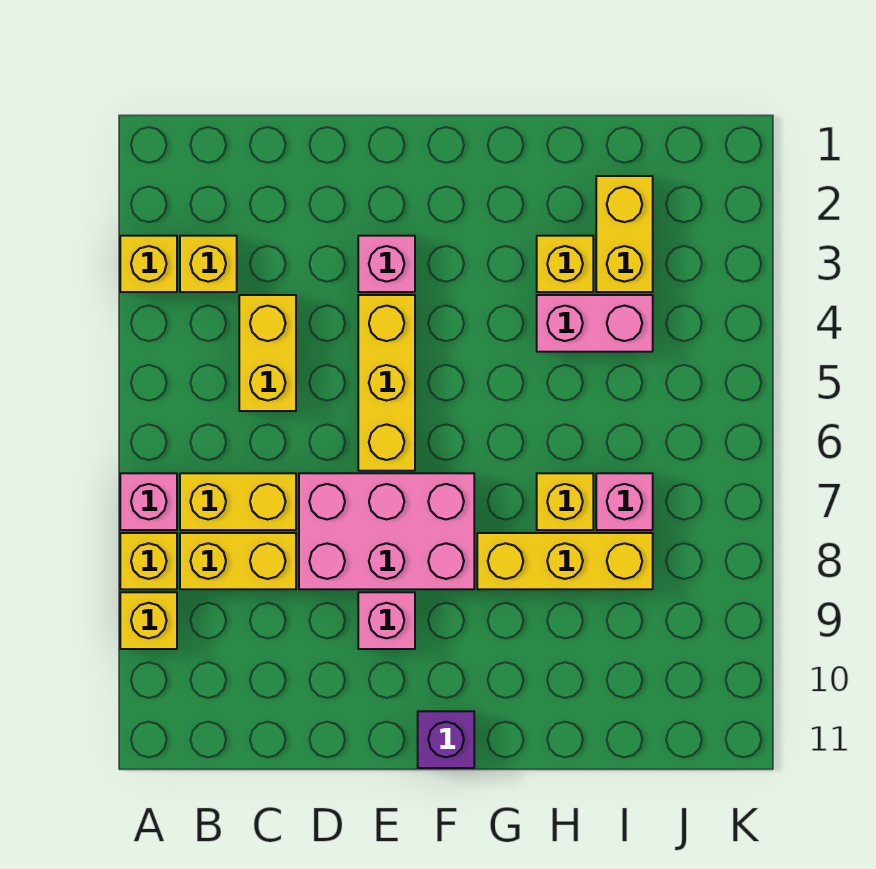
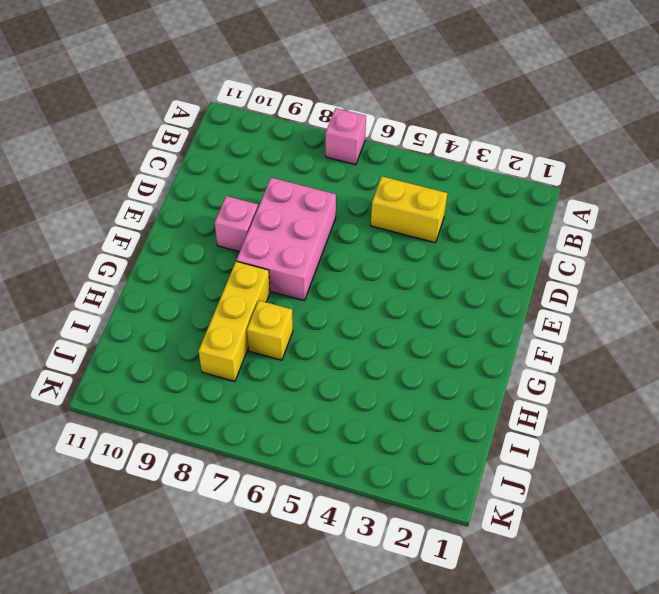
none -> yellow 1x1 brick [120,236,177,292]
none -> yellow 1x1 brick [120,533,177,589]
none -> yellow 1x1 brick [120,592,177,649]

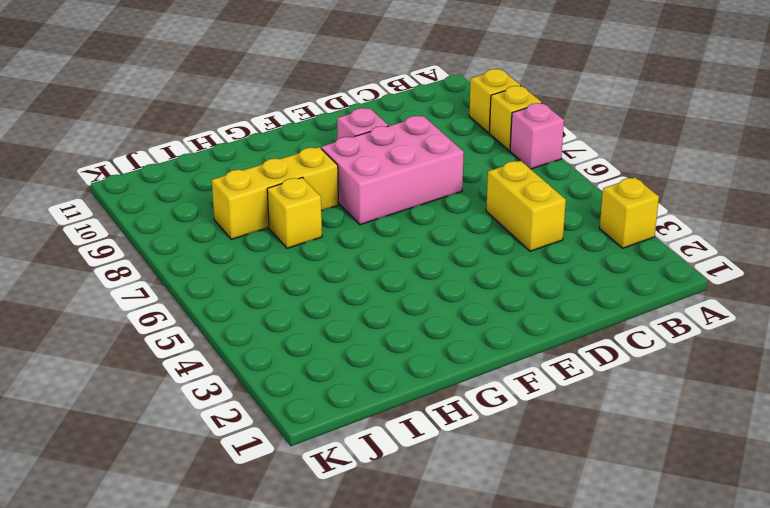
none -> yellow 1x1 brick [180,236,237,292]
none -> yellow 1x2 brick [180,473,296,530]
none -> yellow 1x2 brick [180,533,296,589]

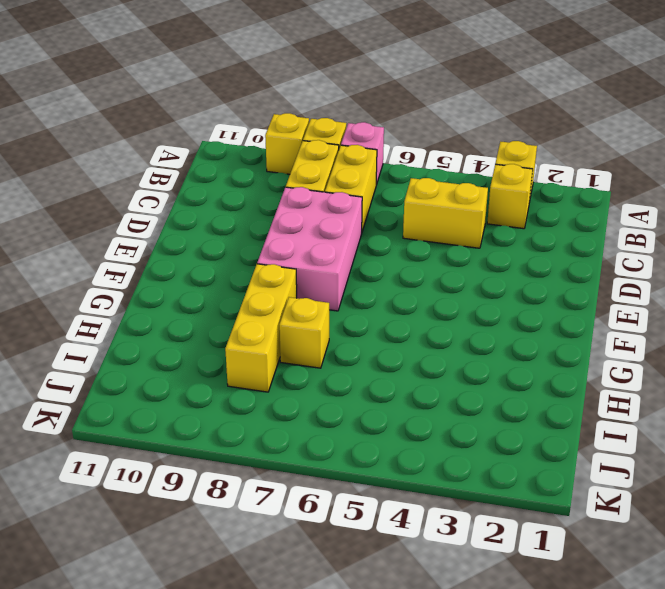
none -> pink 1x1 brick [358,236,415,292]
none -> yellow 1x3 brick [358,295,415,471]
none -> pink 1x1 brick [358,592,415,649]

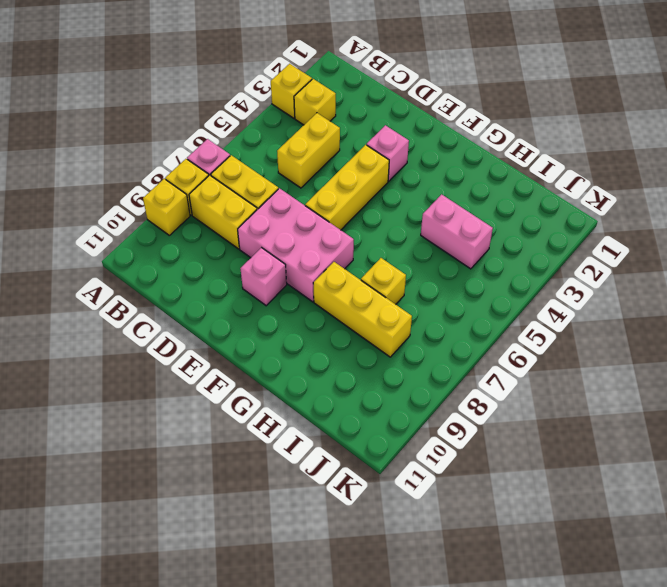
none -> purple 1x1 brick [418,711,474,768]
none -> yellow 1x1 brick [537,236,593,292]
none -> yellow 1x2 brick [596,176,653,292]

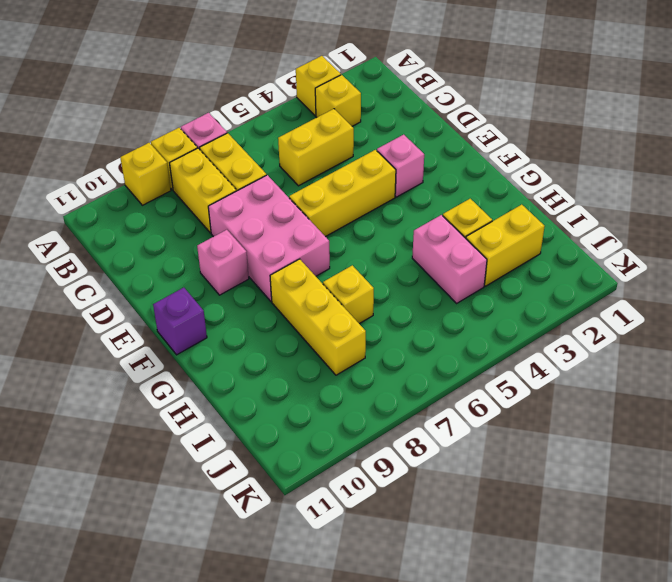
none -> pink 1x1 brick [596,473,653,530]

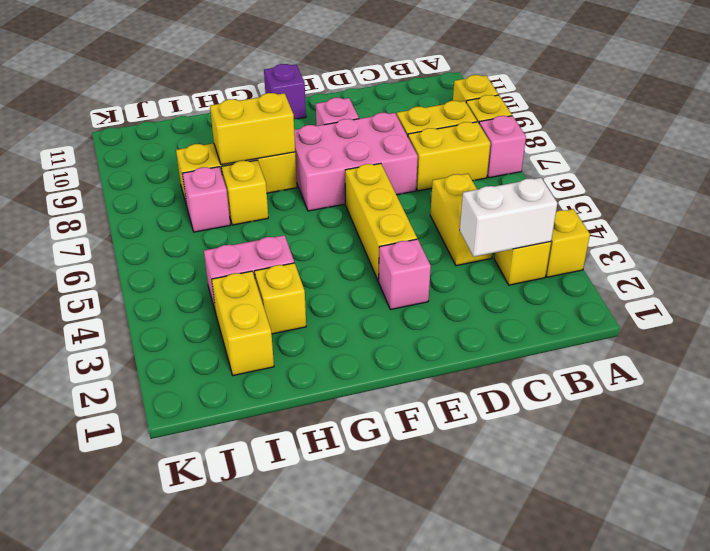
white 1x2 brick [460,178,557,257] -> none
yellow 1x2 brick [210,93,295,165] -> none

